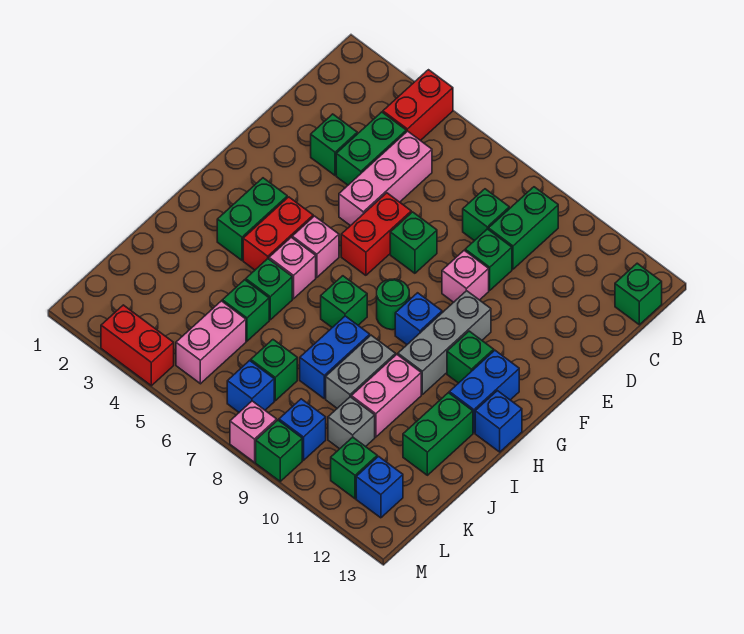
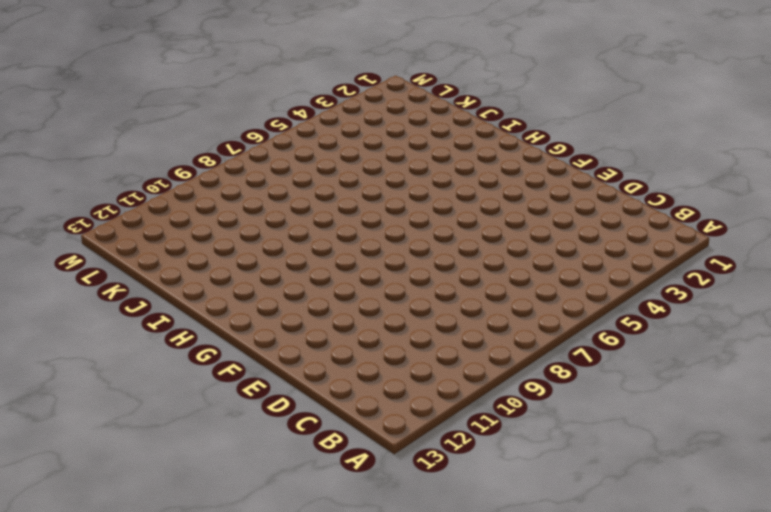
none -> red 1x2 brick [383,70,453,141]
none -> green 1x2 brick [489,187,558,269]
none -> green 1x1 brick [615,263,662,325]
none -> green 1x2 brick [336,112,406,185]

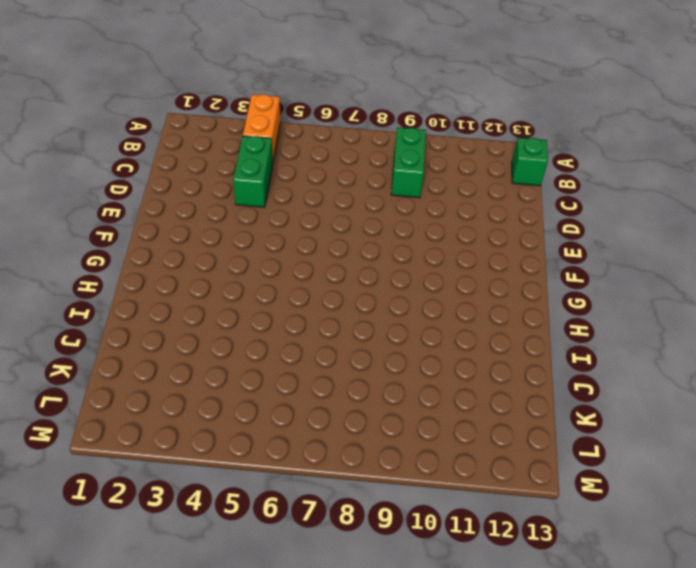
orange 1x2 brick [243,94,280,160] -> red 1x2 brick [383,70,453,141]
none -> pink 1x3 brick [339,131,432,226]
none -> green 1x1 brick [463,189,509,241]
none -> green 1x1 brick [311,114,357,175]
none -> green 1x1 brick [465,229,512,290]

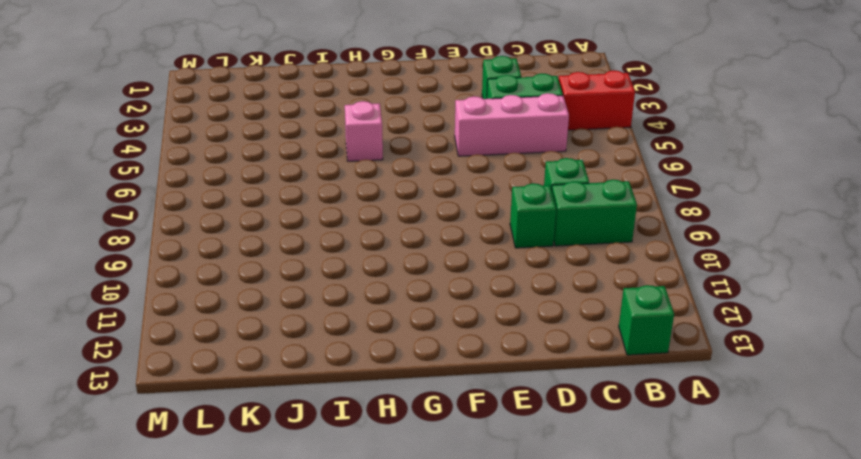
none -> red 1x2 brick [341,193,411,275]
none -> green 1x1 brick [390,212,437,273]
none -> pink 1x1 brick [442,250,489,302]
none -> grey 1x3 brick [398,291,491,394]

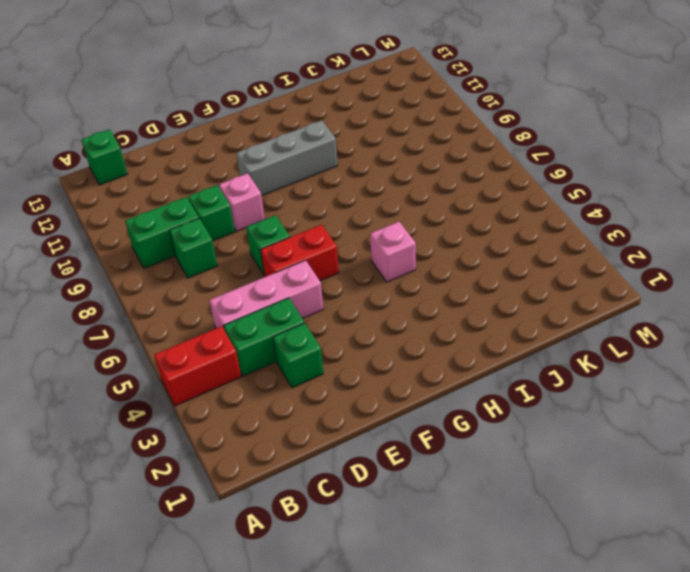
none -> green 1x2 brick [217,178,287,260]
none -> red 1x2 brick [243,197,313,270]
none -> pink 1x1 brick [292,216,339,278]
none -> green 1x1 round brick [377,279,409,330]

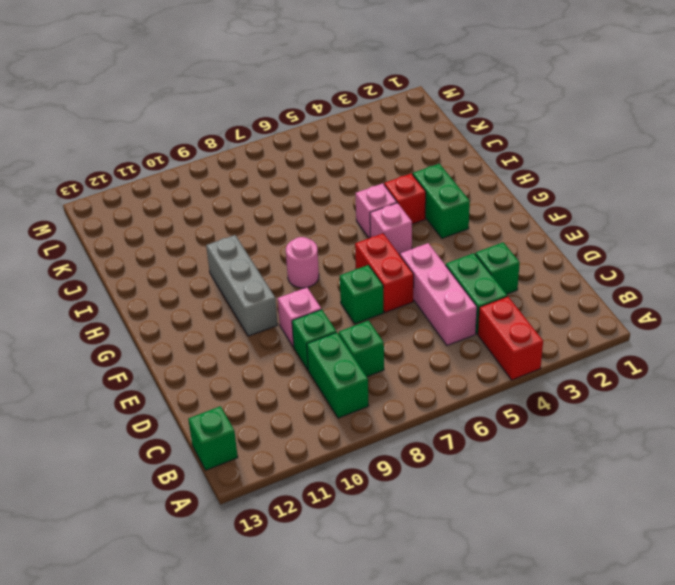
pink 1x1 round brick [286,237,319,288] -> green 1x1 round brick [377,279,409,330]
red 1x1 brick [384,174,426,224] -> red 1x2 brick [243,197,313,270]
none -> blue 1x1 brick [395,293,442,344]
none -> green 1x1 brick [447,331,494,383]
none -> blue 1x2 brick [449,350,519,433]
none -> green 1x1 brick [321,276,367,327]

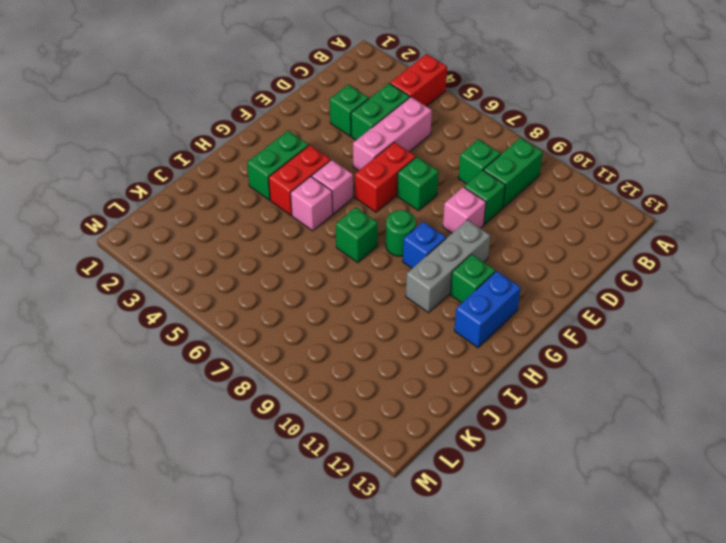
none -> green 1x1 brick [615,263,662,325]
none -> blue 1x1 brick [475,391,522,452]
none -> green 1x1 brick [246,259,292,320]
none -> blue 1x2 brick [300,316,370,399]

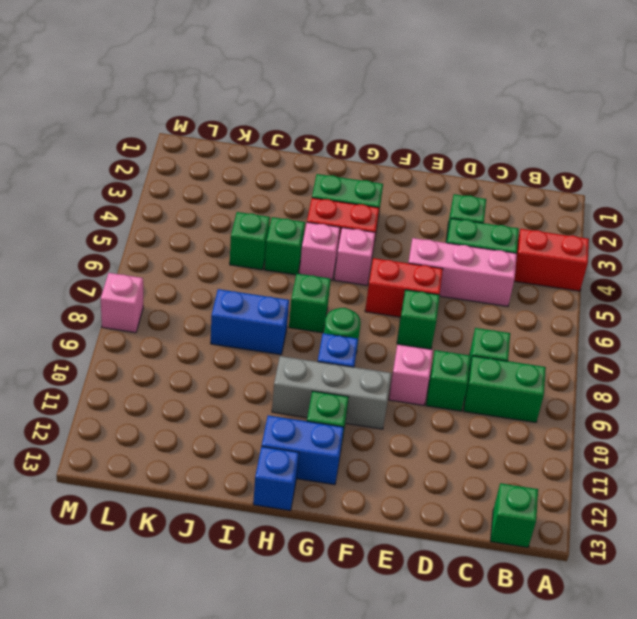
none -> grey 1x2 brick [326,335,396,408]
none -> pink 1x2 brick [351,354,421,437]
none -> green 1x2 brick [403,393,473,475]
none -> pink 1x2 brick [176,301,246,384]

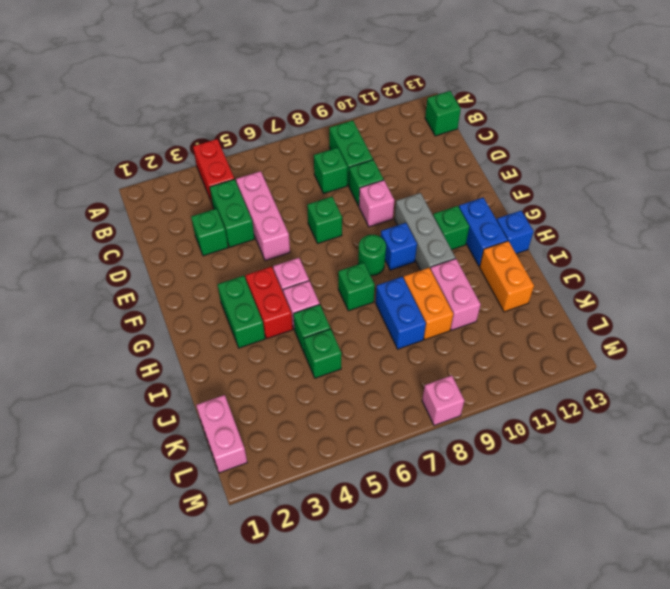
orange 1x2 brick [404,268,453,340] -> grey 1x2 brick [326,335,396,408]
orange 1x2 brick [480,241,534,312] -> green 1x2 brick [403,393,473,475]
pink 1x2 brick [196,395,247,473] -> pink 1x2 brick moved to [176,301,246,384]
none -> red 1x2 brick [341,193,411,275]
none -> green 1x1 brick [251,340,297,401]
none -> grey 1x1 brick [328,397,375,449]
none -> blue 1x1 brick [227,361,274,412]

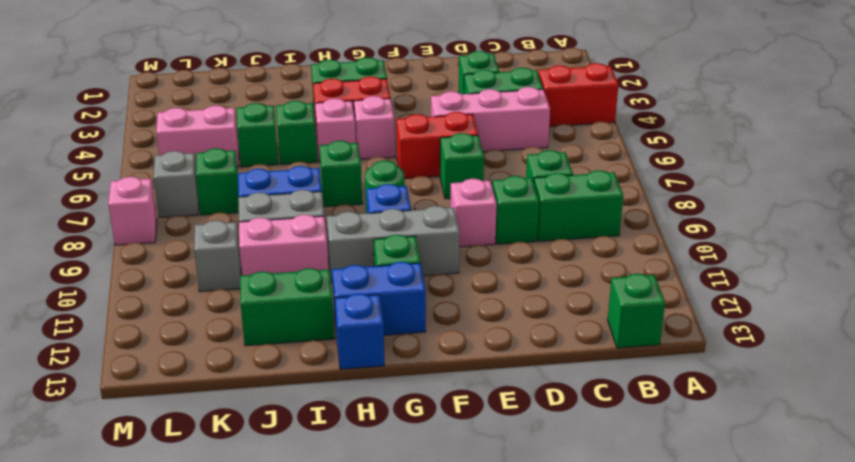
grey 1x1 brick [154,151,199,218] -> blue 1x1 brick [227,361,274,412]
none -> blue 1x1 brick [279,399,326,460]
none -> green 1x1 brick [331,437,377,499]
none -> blue 1x1 brick [356,456,403,518]
none -> red 1x2 brick [101,305,174,386]

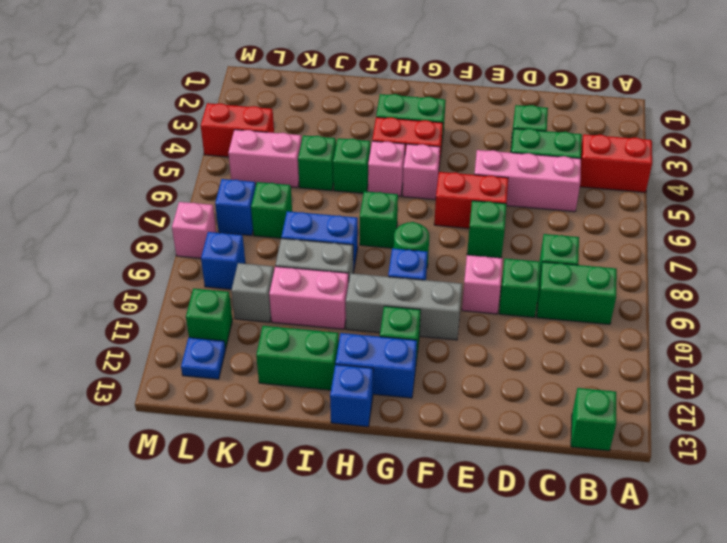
red 1x2 brick [201,103,274,157] -> red 1x2 brick turned to [101,305,174,386]
blue 1x1 plate [181,338,226,379] -> blue 1x1 brick [356,456,403,518]
none -> green 1x1 brick [256,420,302,481]

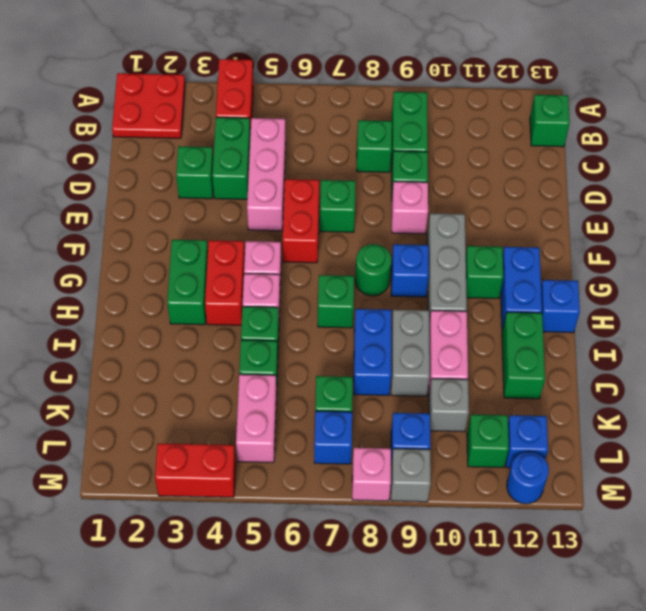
red 2x2 plate [112,73,185,138] -> none
grey 1x1 brick [391,449,431,502] -> green 1x1 brick [256,420,302,481]
blue 1x1 round brick [507,452,549,504] -> none

